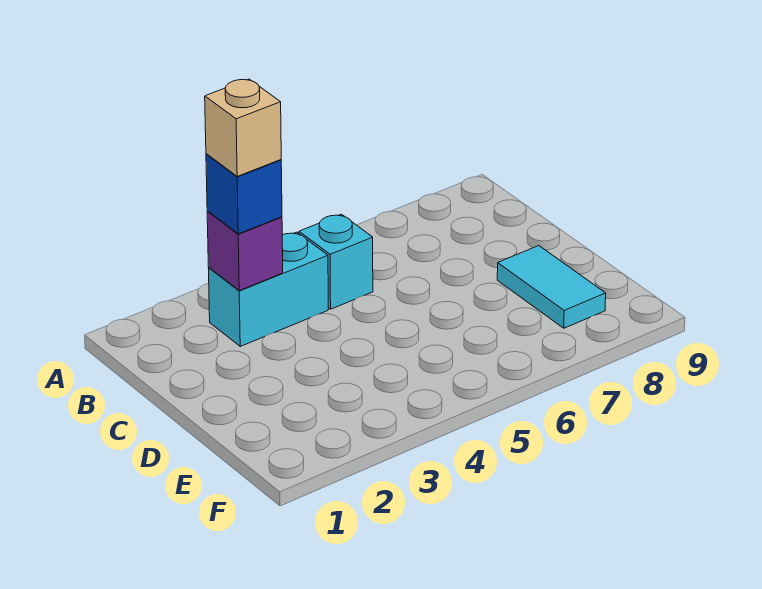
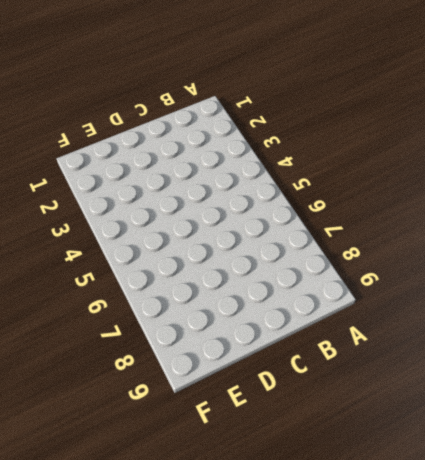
none -> cyan 1x2 brick [208,232,328,346]
none -> cyan 1x1 brick [299,214,373,309]

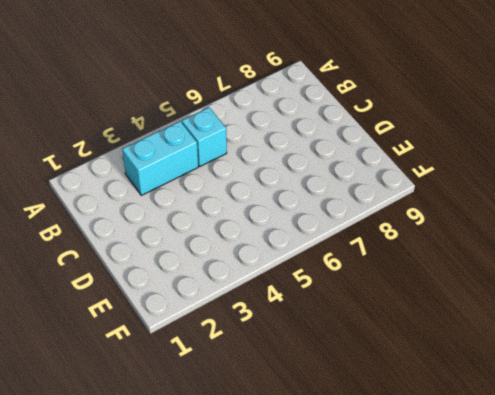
none -> cyan 1x2 tile [497,246,606,328]
none -> purple 1x1 brick [207,211,283,291]

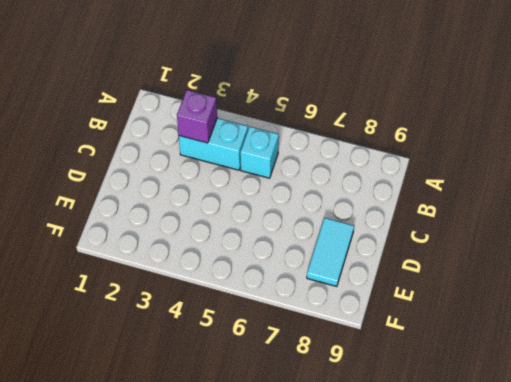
none -> blue 1x1 brick [206,154,282,234]
none -> tan 1x1 brick [205,79,281,176]

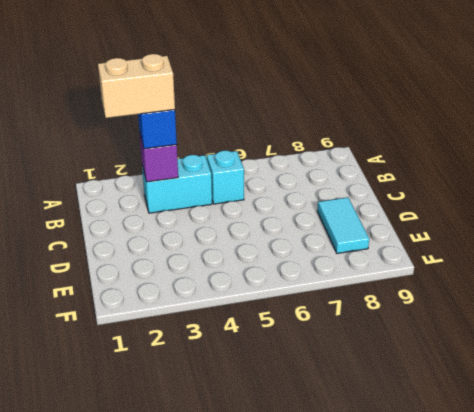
tan 1x2 brick [98,54,175,118] -> tan 1x1 brick [205,79,281,176]

